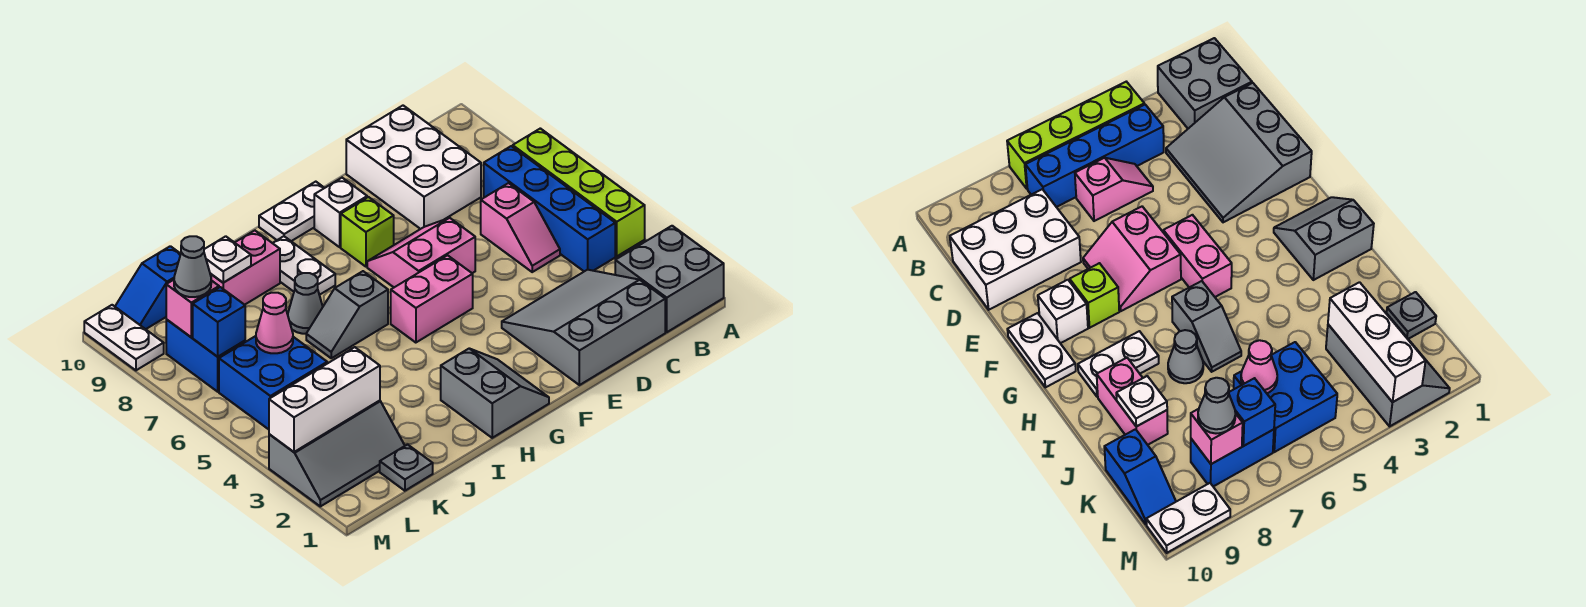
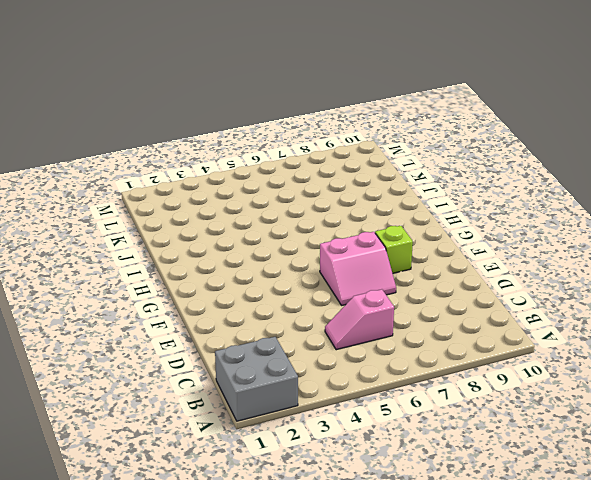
pink 2x2 slope [320,232,396,305] -> pink 2x2 slope turned to [367,218,475,287]
none -> lime 1x4 brick [513,128,645,256]
none -> blue 1x4 brick [484,146,615,271]
none -> grey 3x3 slope [502,270,665,385]

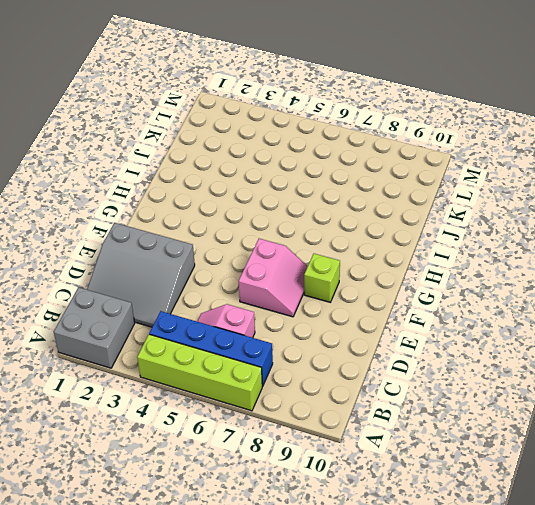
grey 3x3 slope [87,223,195,327] -> grey 3x3 slope turned to [502,270,665,385]
none -> white 2x3 brick [346,106,481,229]
none -> pink 1x2 brick [391,255,473,343]
none -> white 1x1 brick [314,178,367,247]

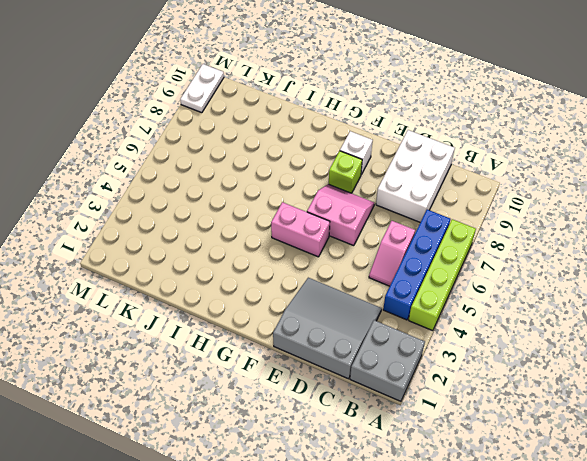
none -> white 1x2 plate [259,182,324,241]
none -> grey 2x2 slope [441,349,549,438]
none -> grey 1x2 slope [306,271,388,358]

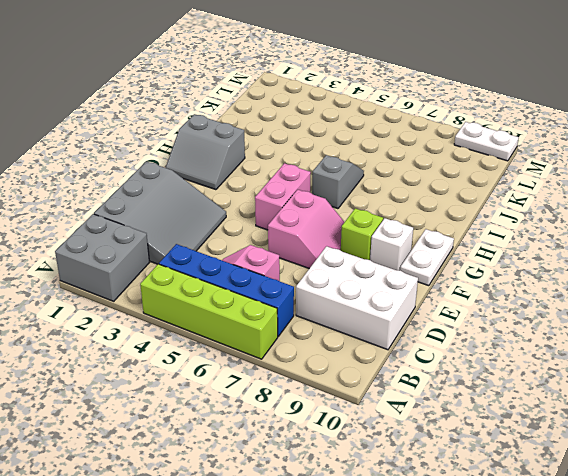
none -> white 1x2 plate [273,236,335,295]
none -> grey 1x1 cone [288,273,323,334]
none -> pink 1x2 brick [210,231,280,305]

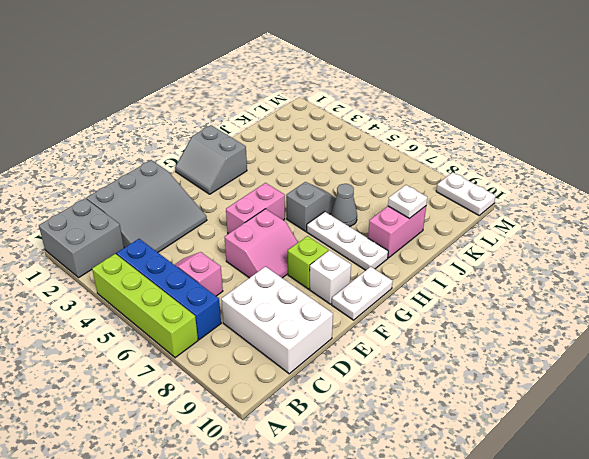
white 1x3 plate [307,212,388,270] -> white 1x2 plate [273,236,335,295]
none -> grey 1x1 plate [380,445,433,491]
none -> grey 2x3 slope [269,401,405,506]
none -> blue 2x2 brick [219,336,327,429]

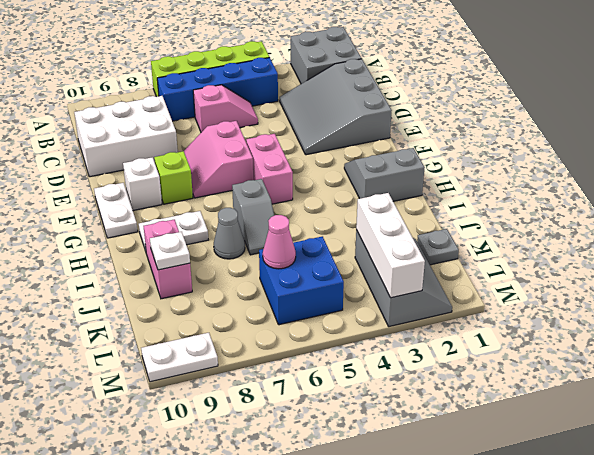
none -> blue 1x2 slope [115,246,181,329]
none -> blue 1x2 brick [166,319,245,392]
none -> blue 1x1 brick [193,287,245,357]

